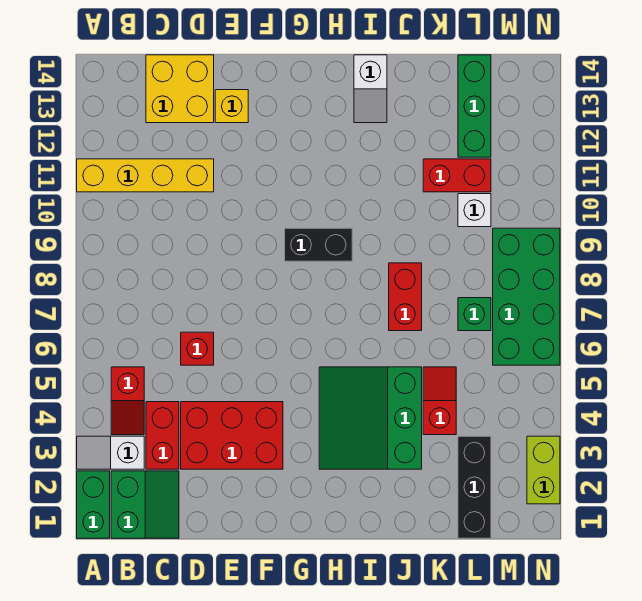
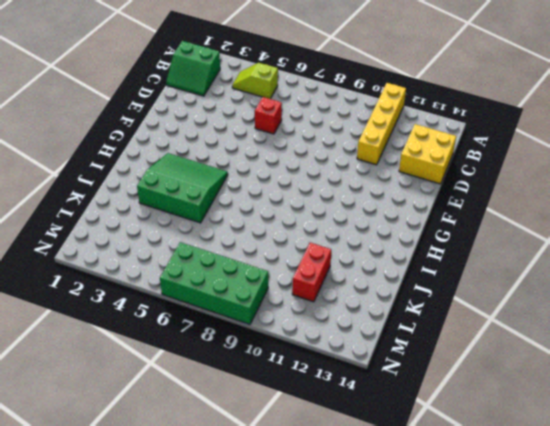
lime 1x2 slope [232,63,278,99] -> red 1x2 slope [111,367,144,435]
none -> green 1x2 brick [77,471,110,538]
none -> white 1x2 slope [77,436,144,469]
none -> red 1x2 brick [146,402,179,469]

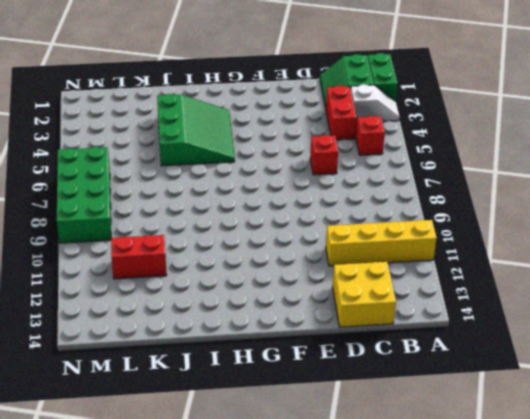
none -> red 2x3 brick [181,402,283,469]
none -> yellow 1x1 brick [215,90,248,123]
none -> black 1x2 brick [285,228,352,261]

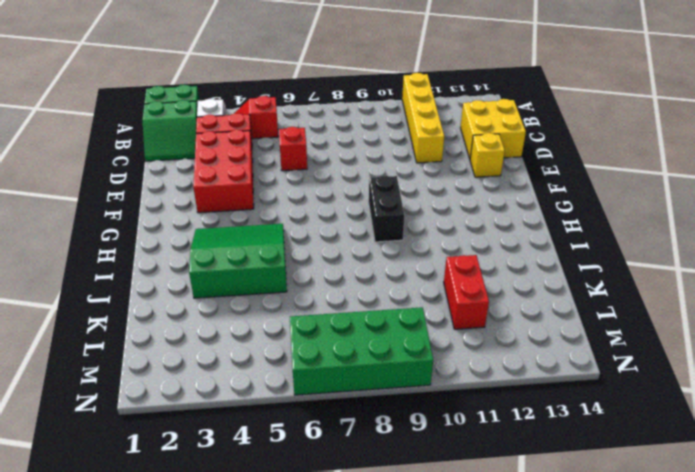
none -> white 1x2 slope [354,55,387,123]
none -> red 1x2 brick [389,263,422,331]
none -> red 1x2 slope [423,367,456,435]

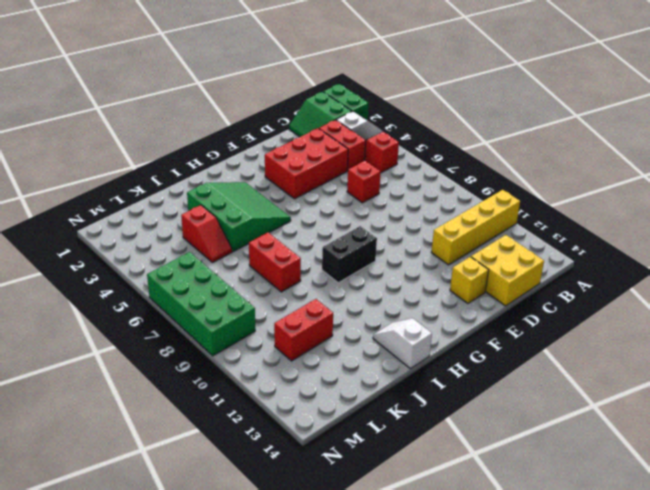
none -> black 1x3 brick [458,436,491,538]
none -> green 1x1 brick [458,298,491,331]
none -> white 1x1 brick [458,194,491,227]

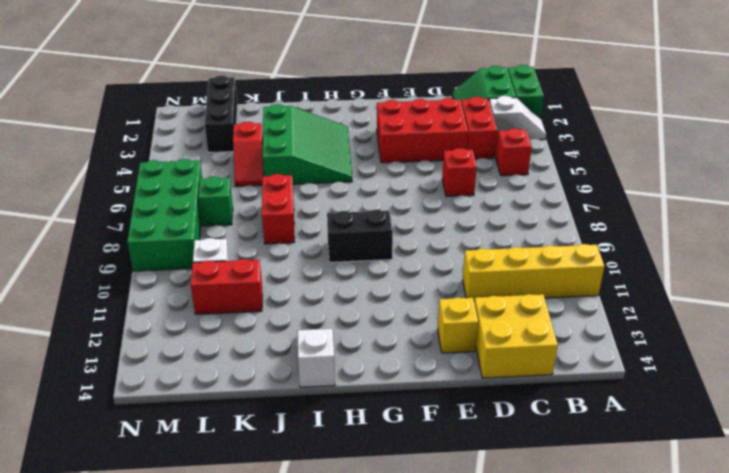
none -> green 1x3 brick [458,55,491,157]
none -> lime 1x2 brick [527,436,560,504]

